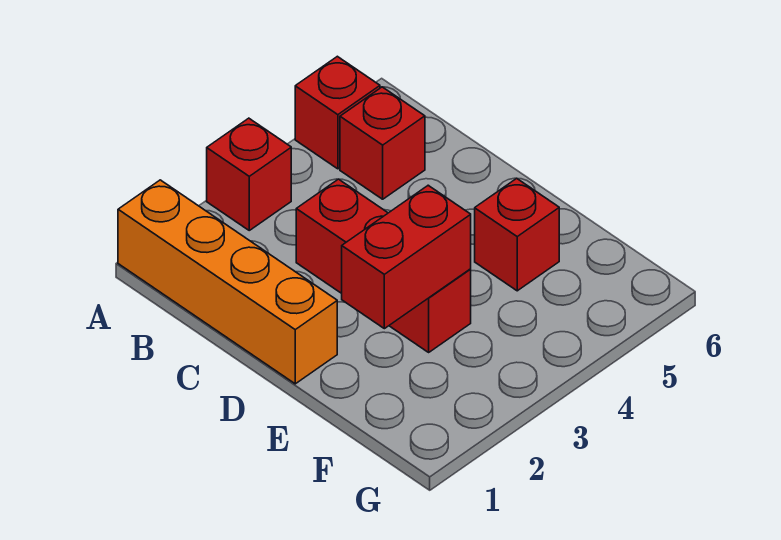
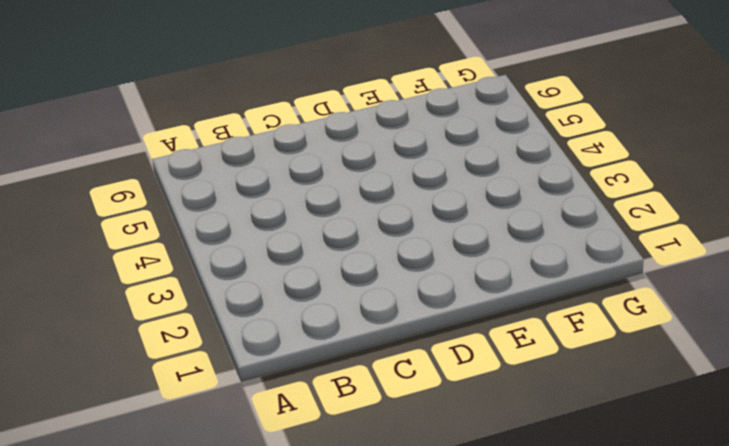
none -> orange 1x4 brick [118,180,337,384]
none -> red 1x1 brick [207,118,291,230]

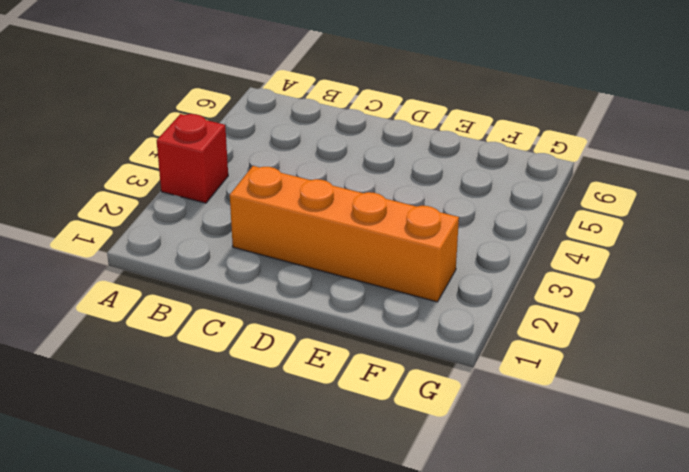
orange 1x4 brick [230,166,459,302] -> orange 1x4 brick moved to [118,180,337,384]
none -> red 1x1 brick [295,56,380,169]
none -> red 1x1 brick [340,87,425,199]

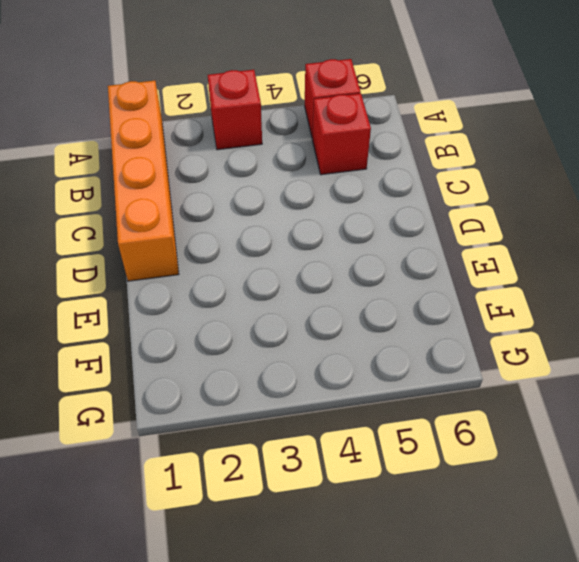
none -> red 1x3 brick [296,179,471,352]
none -> red 1x1 brick [475,178,559,291]

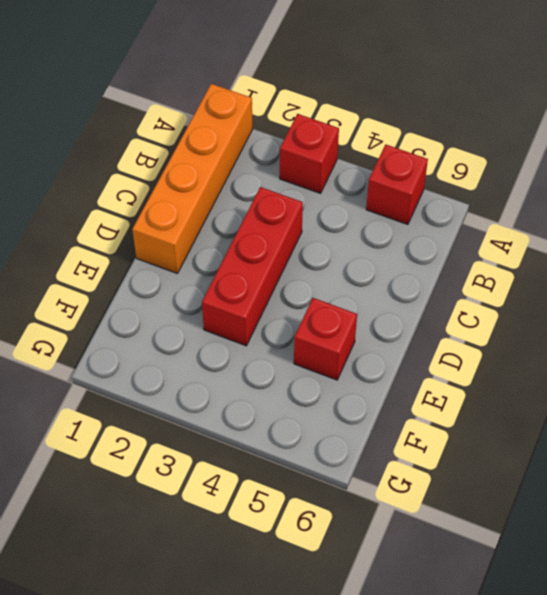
none -> red 1x1 brick [340,87,425,199]
none -> red 1x2 brick [342,185,471,329]

